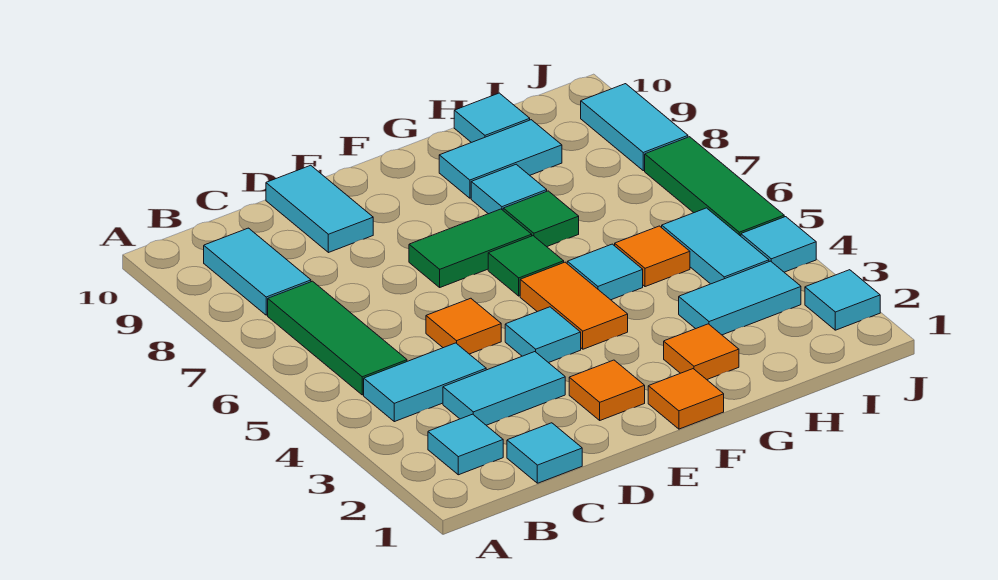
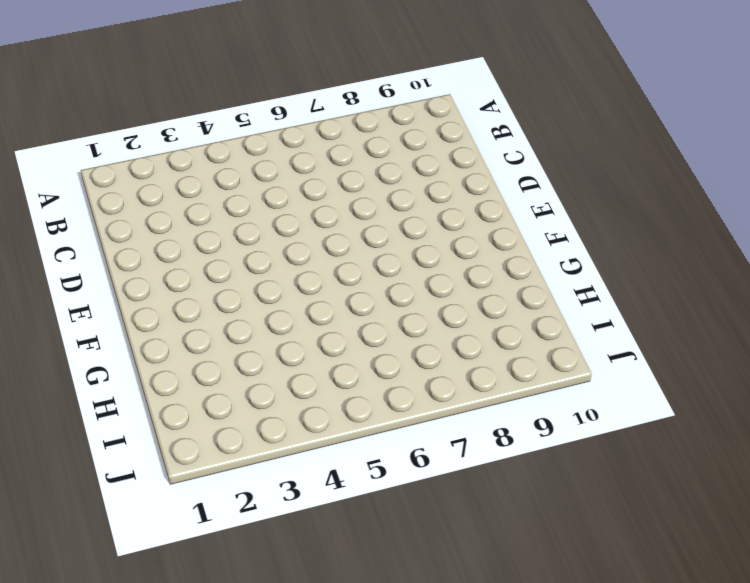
none -> cyan 1x1 tile [428,414,503,475]
none -> cyan 1x2 tile [364,343,486,422]
none -> green 1x3 tile [268,281,407,395]

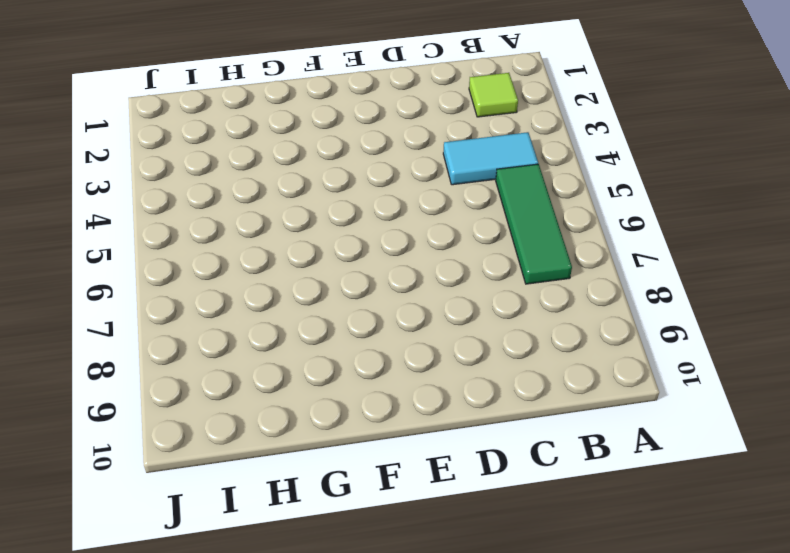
lime 1x1 tile [469,73,518,117] -> cyan 1x1 tile [428,414,503,475]
none -> cyan 1x2 tile [204,228,311,315]
none -> cyan 1x1 tile [507,423,582,483]
none -> cyan 1x2 tile [443,352,565,425]

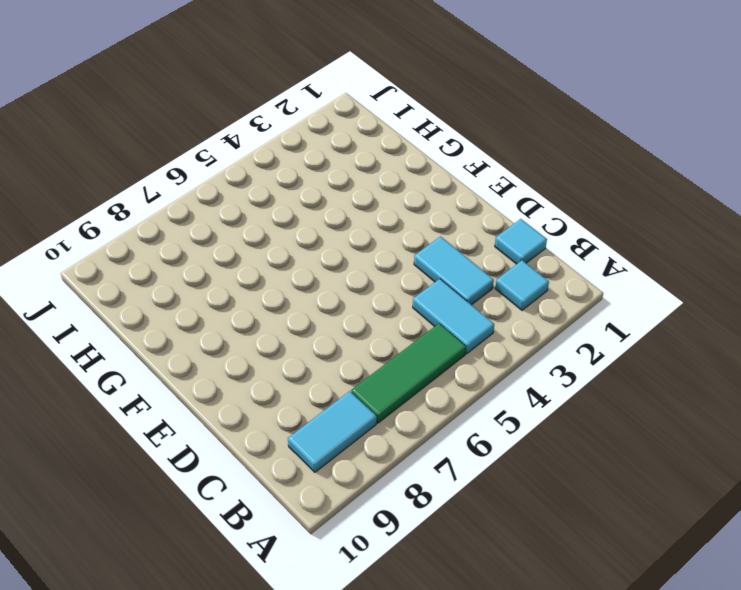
none -> orange 1x1 tile [426,298,501,354]
none -> cyan 1x2 tile [266,165,373,253]
none -> orange 1x1 tile [569,360,645,420]

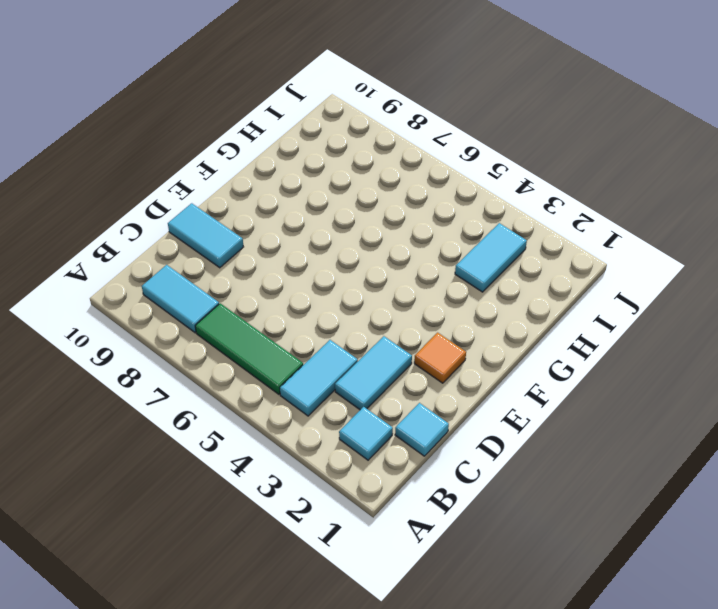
none -> orange 1x1 tile [426,298,501,354]
none -> cyan 1x1 tile [505,307,581,363]
none -> green 1x2 tile [409,209,532,287]

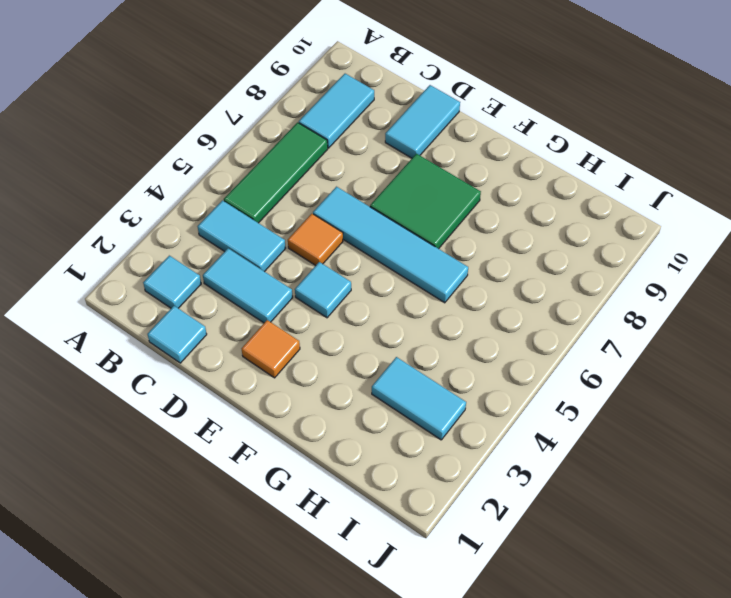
cyan 1x4 tile [313,187,468,303] -> green 1x1 tile [488,236,564,296]
green 2x2 tile [370,154,481,249] -> green 1x2 tile [409,209,532,287]
none -> orange 1x1 tile [648,369,724,429]
none -> orange 1x2 tile [520,262,628,349]
none -> orange 1x1 tile [664,324,739,379]

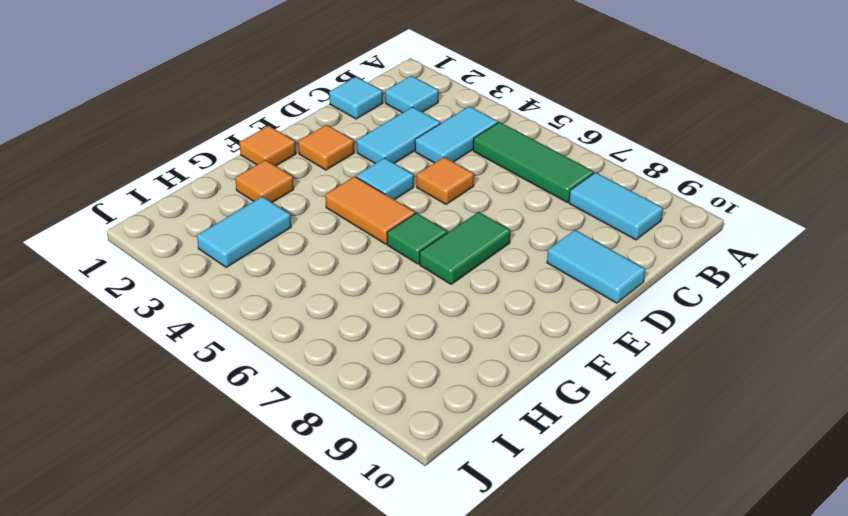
none -> cyan 1x1 tile [567,244,643,300]
none -> green 1x1 tile [503,191,579,247]
none -> cyan 1x1 tile [471,164,547,214]

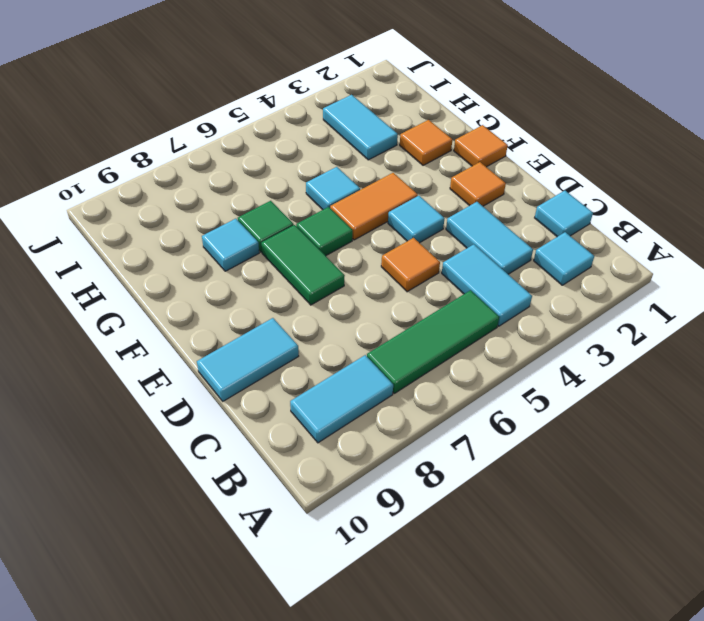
none -> cyan 1x2 tile [439,120,562,198]
none -> orange 1x1 tile [615,226,690,287]
none -> cyan 1x1 tile [454,93,530,143]

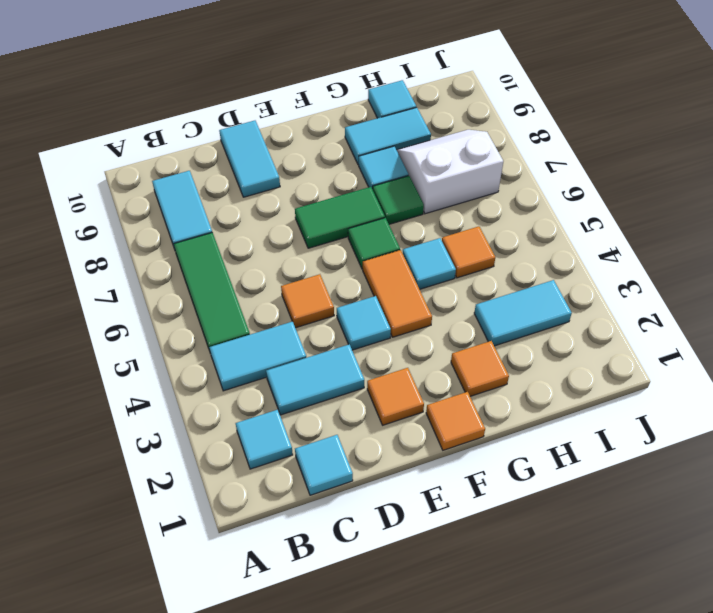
white 2x2 slope [397,130,503,214] -> none
none -> cyan 1x2 tile [662,208,769,284]
none -> cyan 1x1 tile [805,270,880,330]
none -> cyan 1x1 tile [741,217,816,272]

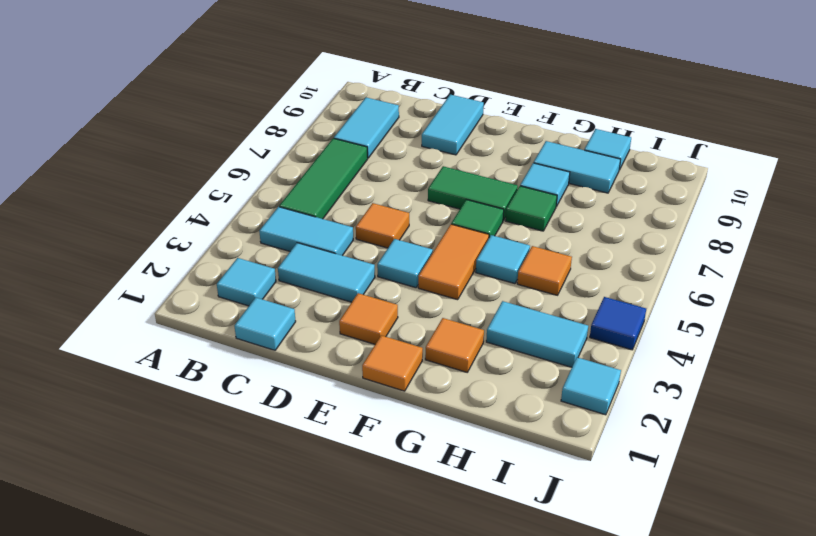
blue 1x1 tile [590,297,646,350] -> cyan 1x1 tile [741,217,816,272]
none -> cyan 1x2 tile [662,208,769,284]
none -> green 1x3 tile [645,137,784,236]
none -> cyan 1x2 tile [581,84,688,171]

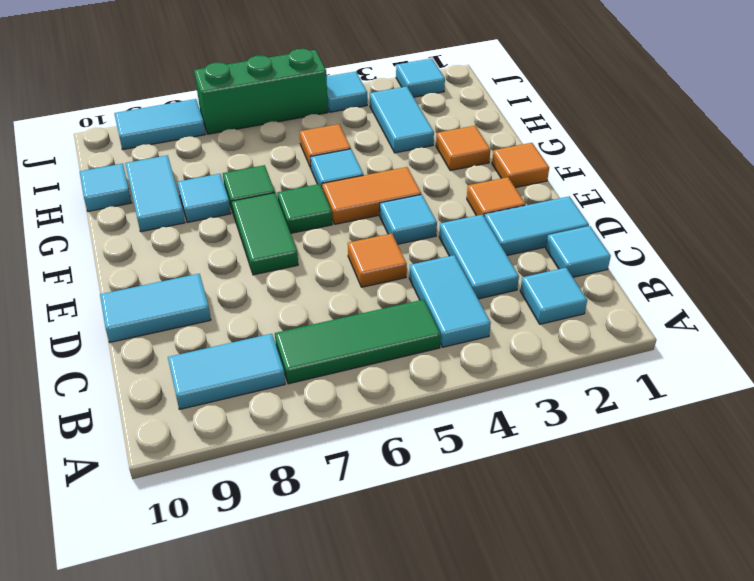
cyan 1x2 tile [484,196,589,255] -> cyan 1x2 tile moved to [662,208,769,284]
green 1x3 brick [194,49,328,134] -> green 1x3 tile [645,137,784,236]

